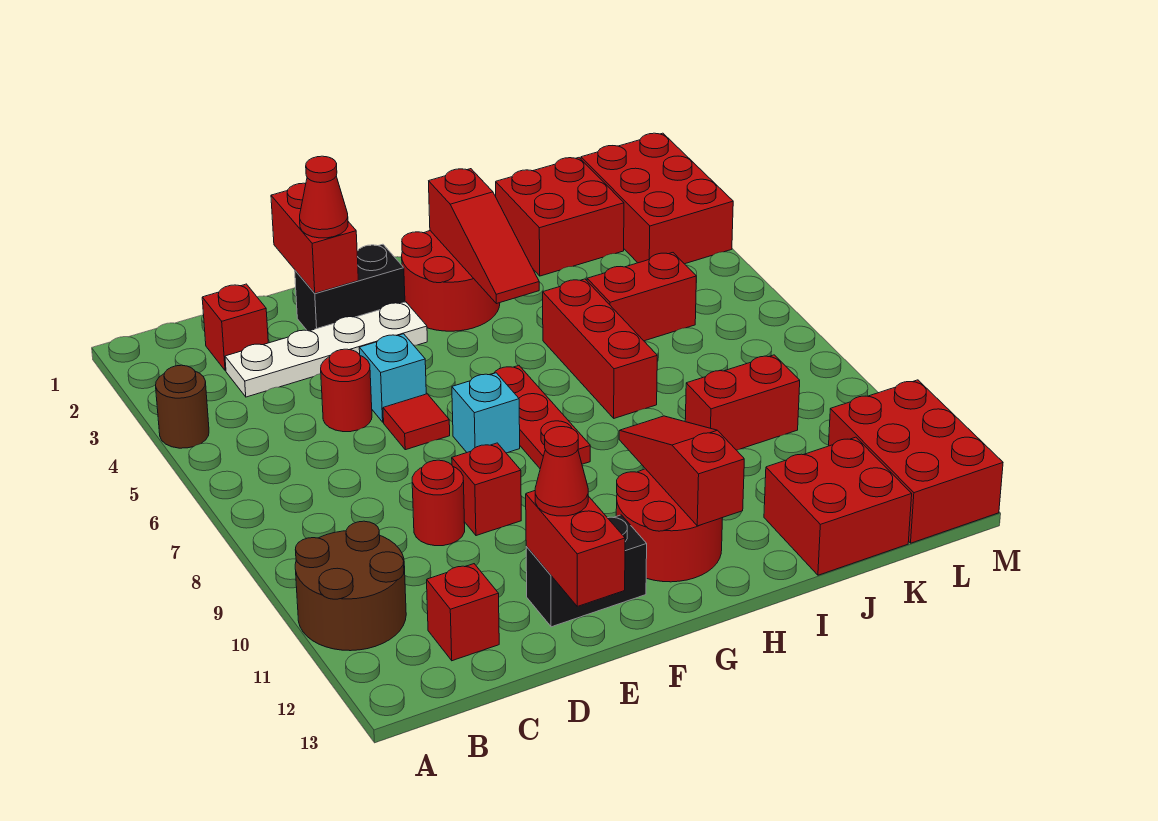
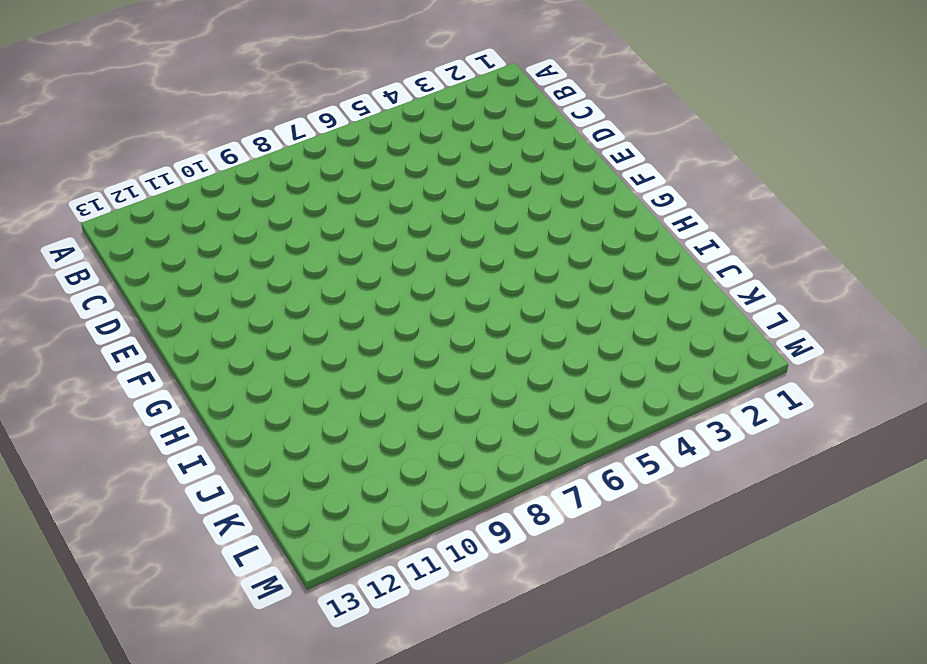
none -> brown 1x1 round brick [156,365,209,448]
none -> brown 2x2 round brick [295,521,406,651]
none -> red 1x1 brick [202,284,268,371]

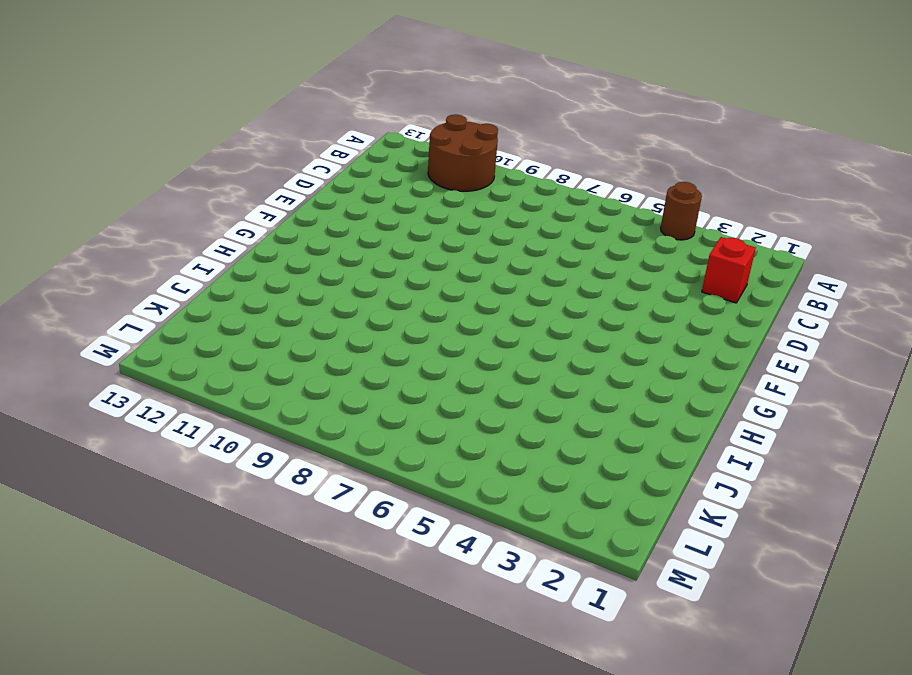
none -> white 1x4 plate [225,302,427,397]
none -> red 1x1 brick [427,564,499,661]
none -> red 1x1 round brick [321,349,372,432]

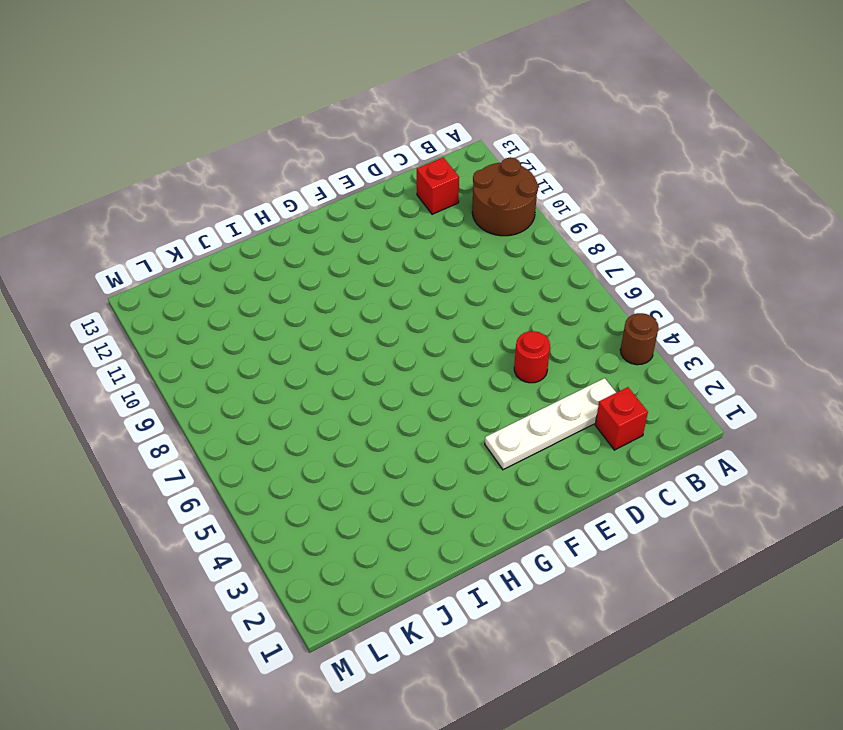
none -> red 1x1 round brick [412,460,465,546]
none -> black 1x2 brick [295,244,405,331]
none -> cyan 1x1 brick [359,334,426,422]

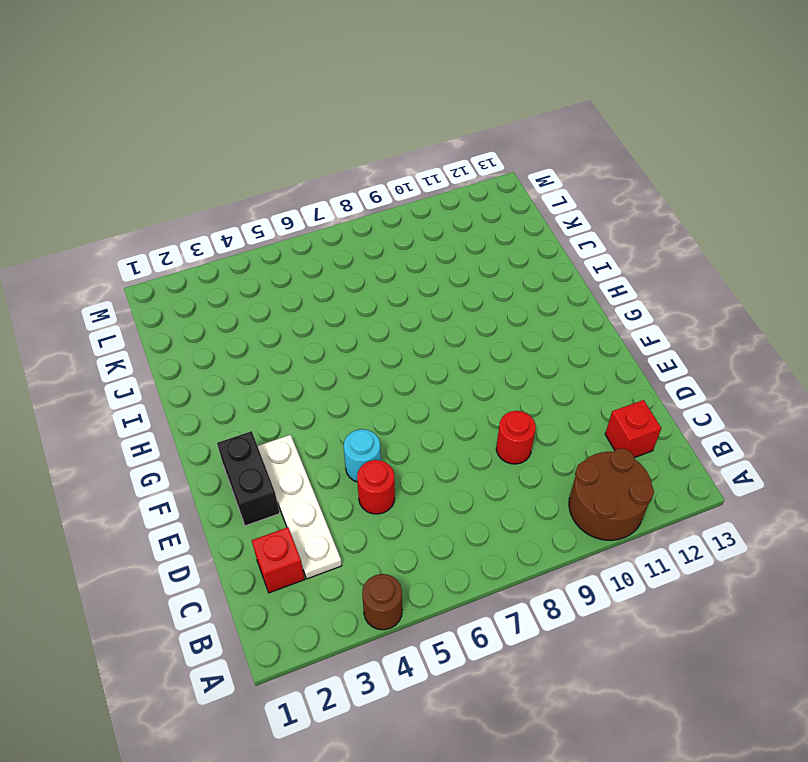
cyan 1x1 round brick [344,429,381,482] -> cyan 1x1 brick [359,334,426,422]
none -> red 1x1 tile [383,394,450,450]
none -> red 1x1 brick [452,443,521,536]
none -> black 1x2 brick [526,515,647,627]

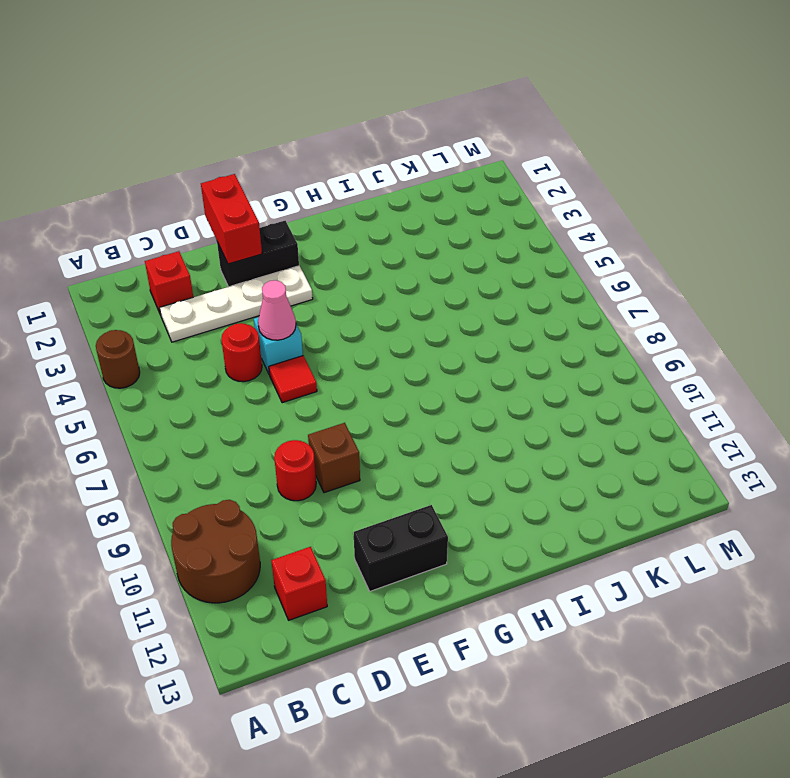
pink 1x1 cone [258,280,296,340] -> none
brown 1x1 brick [308,423,360,493] -> red 1x1 brick [452,443,521,536]
none -> cyan 1x1 brick [452,373,520,453]
none -> red 2x2 round brick [402,231,500,331]
none -> red 1x3 plate [495,366,590,468]

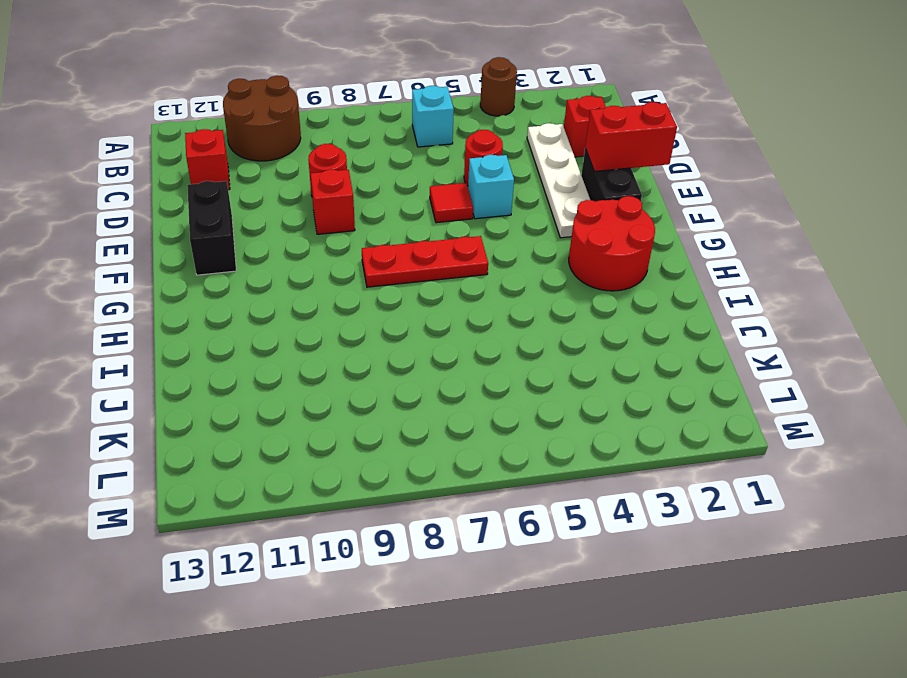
cyan 1x1 brick [412,86,454,147] -> cyan 1x1 brick moved to [452,373,520,453]
none -> red 2x2 round brick [616,469,722,582]
none -> red 1x3 brick [543,279,657,418]
none -> red 2x2 brick [496,158,624,276]

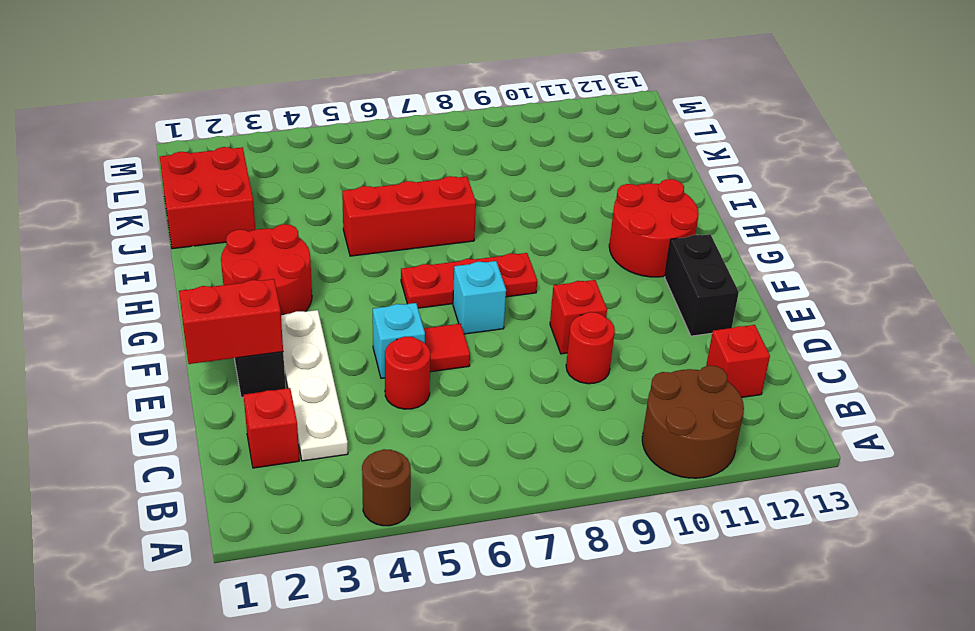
none -> red 1x2 brick [587,253,696,341]
none -> red 1x2 brick [685,355,800,450]
none -> red 2x2 brick [764,437,912,575]

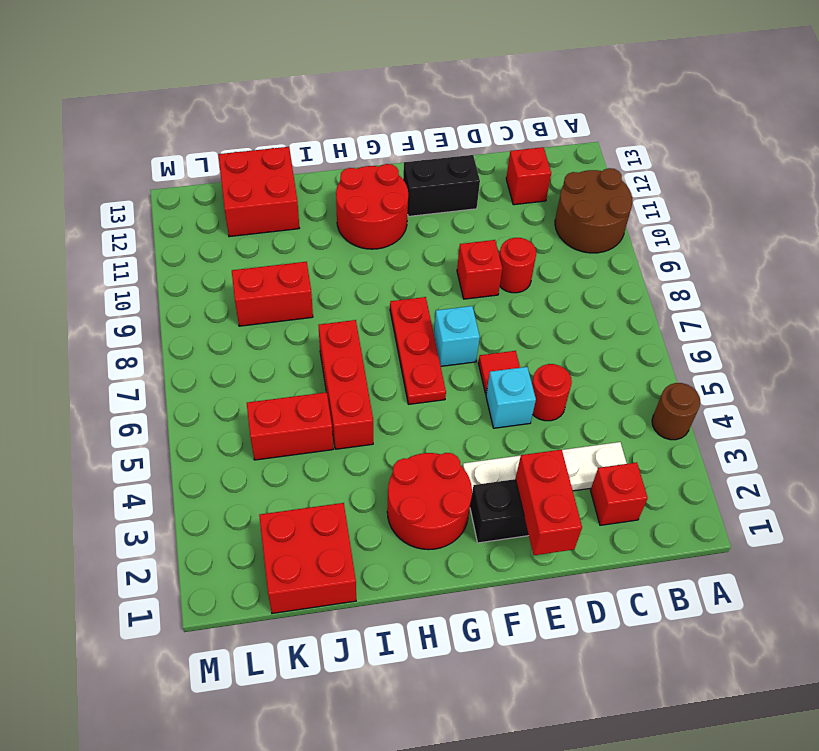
none -> red 2x3 brick [581,133,733,264]
none -> red 2x3 brick [829,380,1003,543]
none -> red 1x2 brick [526,491,625,606]

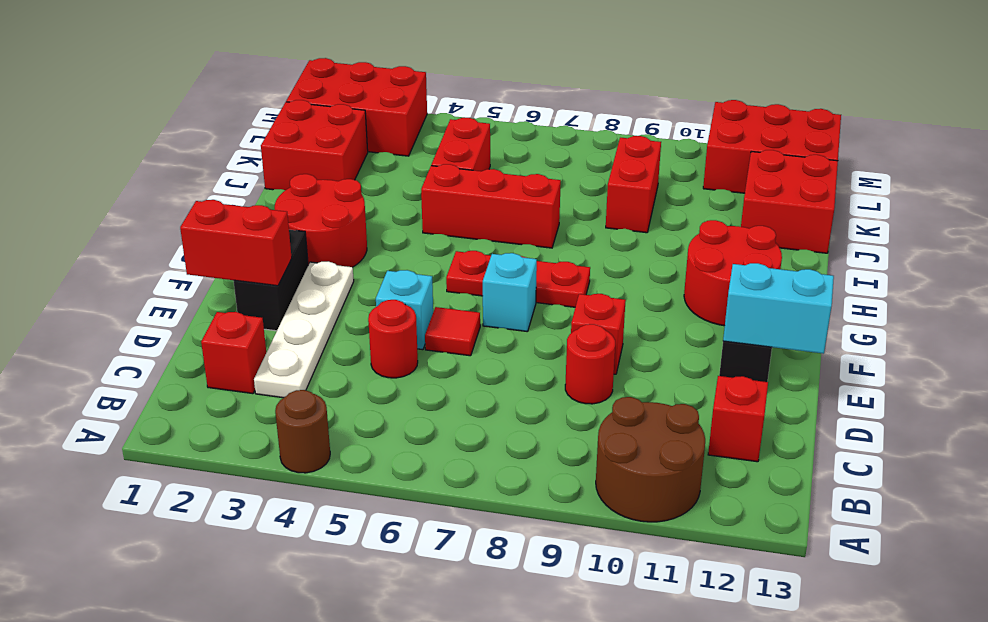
cyan 1x2 brick [723,263,834,354] -> red 1x2 brick [526,491,625,606]
none -> red 1x3 slope [429,169,539,304]
none -> red 1x3 slope [619,416,744,526]
none -> red 1x1 cone [300,156,348,238]

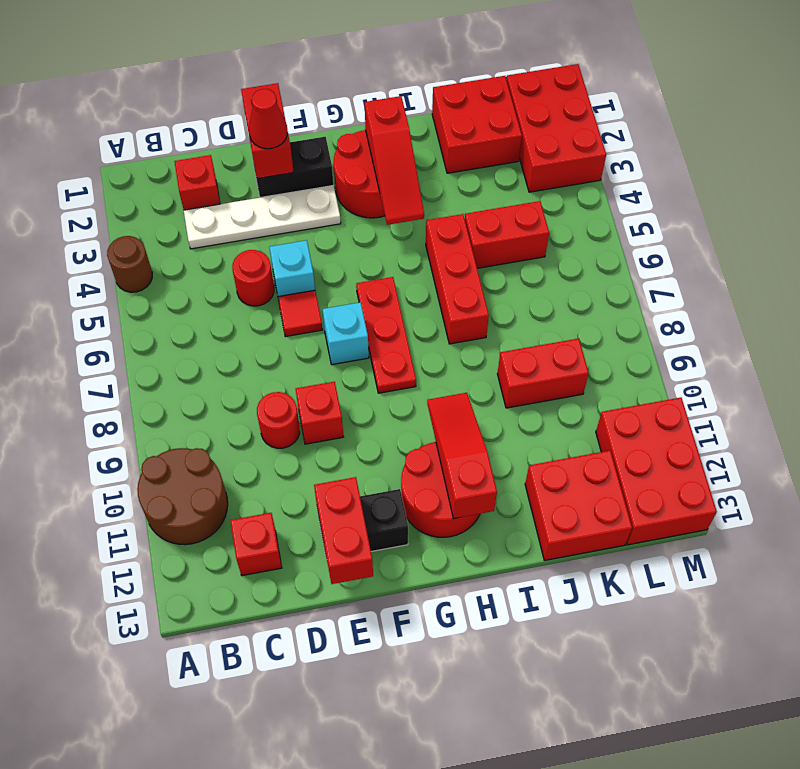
none -> red 1x1 cone [535,427,588,516]

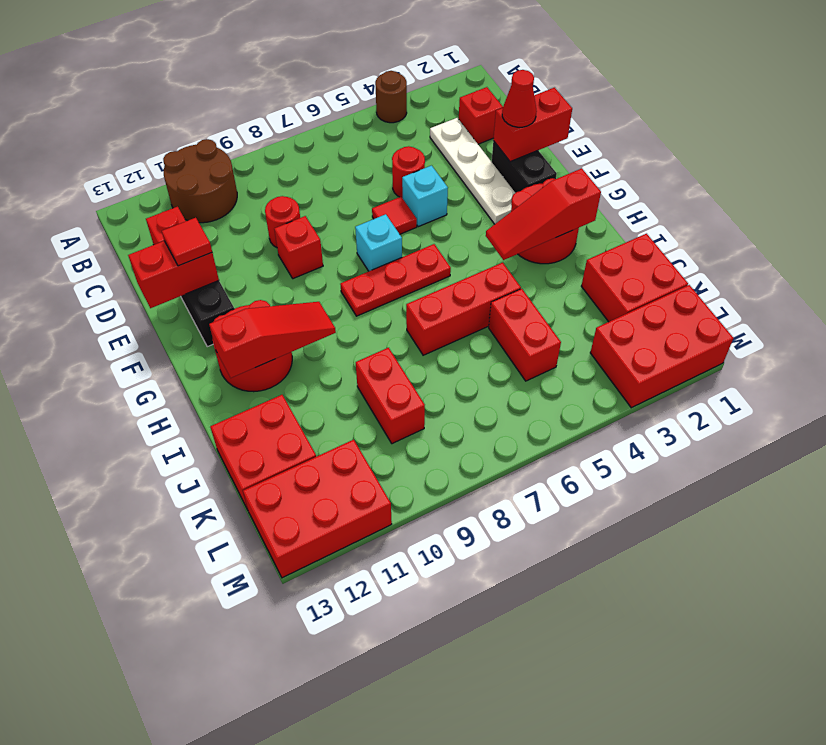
red 1x1 tile [162,218,212,266] -> red 1x1 cone [535,427,588,516]

